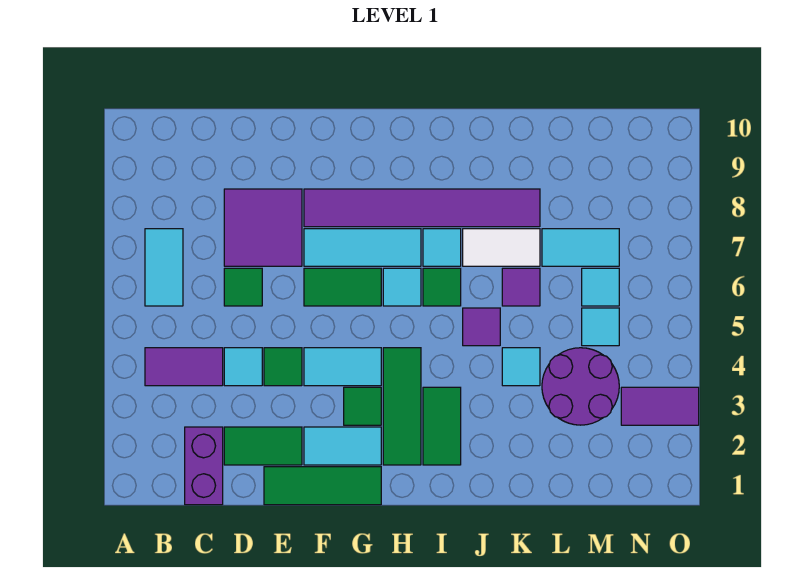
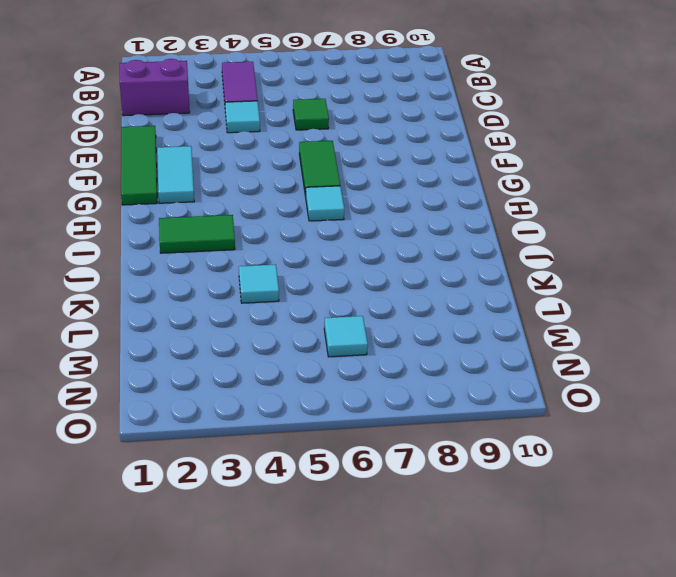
none -> cyan 1x2 tile [145,229,183,306]
none -> green 1x2 tile [224,427,302,465]
none -> purple 2x2 tile [224,189,302,266]

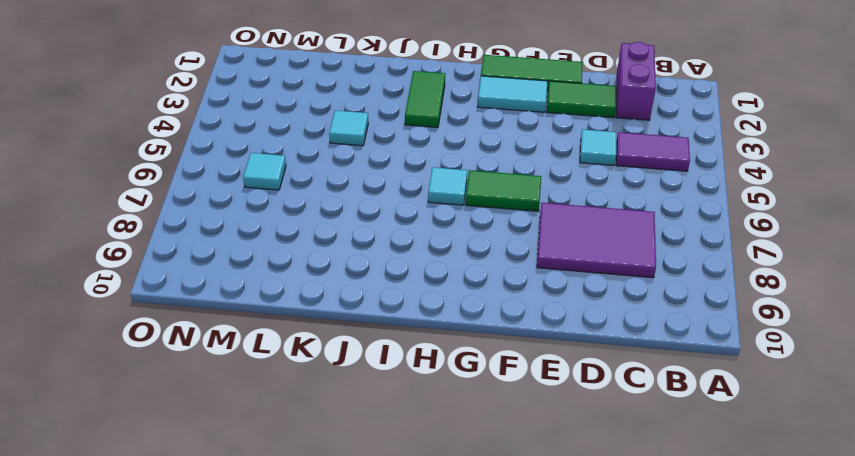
purple 2x3 tile [537,203,656,278] -> purple 2x2 tile [224,189,302,266]
none -> cyan 1x2 tile [145,229,183,306]
none -> green 1x1 tile [224,268,262,306]
none -> green 1x1 tile [264,348,302,386]

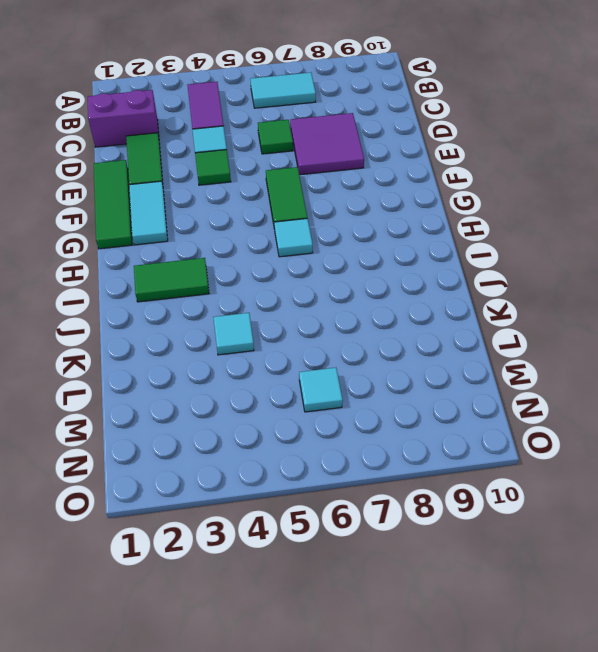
none -> cyan 1x2 tile [304,348,381,386]
none -> cyan 1x3 tile [304,229,421,266]
none -> purple 1x6 tile [304,189,540,227]

